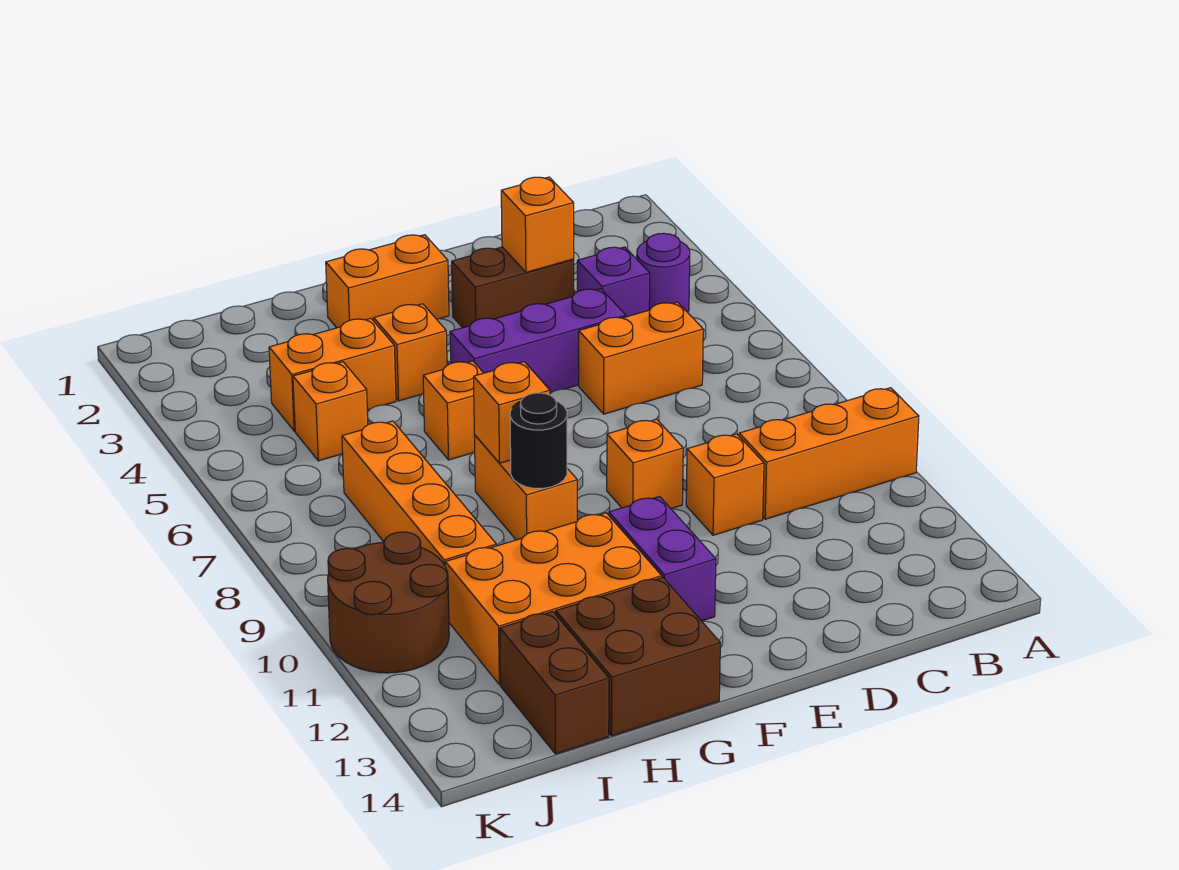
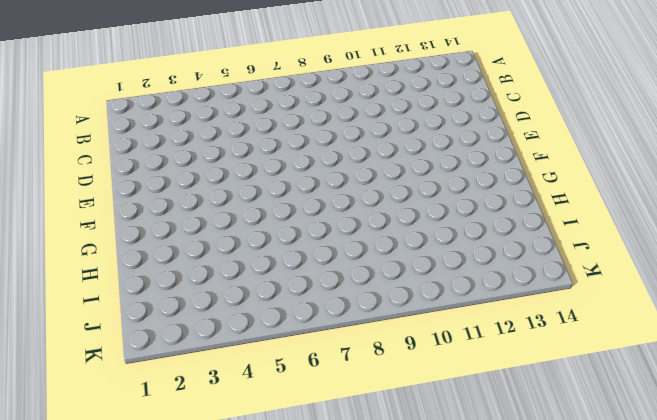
none -> orange 1x3 brick [739,388,919,519]
none -> purple 1x1 round brick [637,233,690,312]
none -> purple 1x1 brick [577,247,650,317]

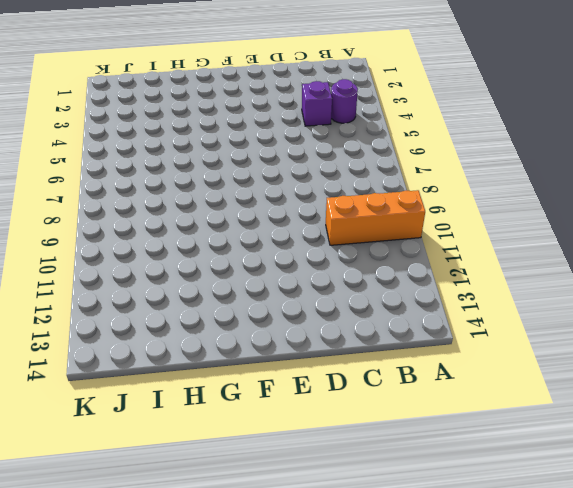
none -> orange 1x2 brick [579,302,703,414]
none -> brown 1x2 brick [452,247,574,328]
none -> purple 1x3 brick [450,289,626,393]

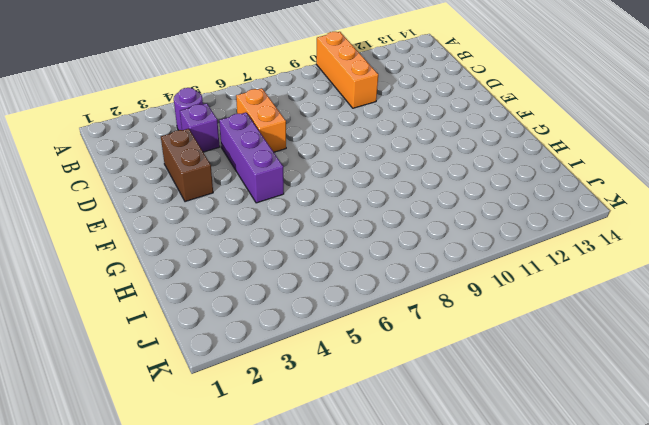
none -> orange 1x1 brick [686,434,764,535]
none -> orange 1x1 brick [607,419,683,509]
none -> orange 1x2 brick [326,235,449,328]

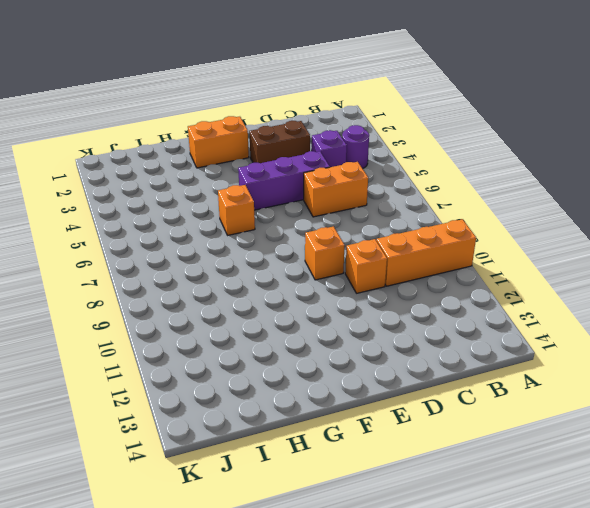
none -> purple 1x2 brick [609,497,716,621]
none -> orange 1x1 brick [374,304,447,401]
none -> orange 1x2 brick [474,435,577,540]

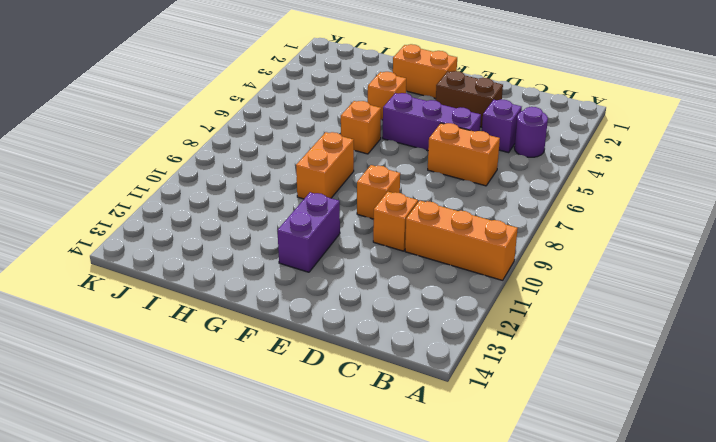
none -> orange 2x3 brick [445,513,662,685]
none -> brown 2x2 brick [556,577,720,736]
none -> orange 1x2 brick [269,318,396,431]

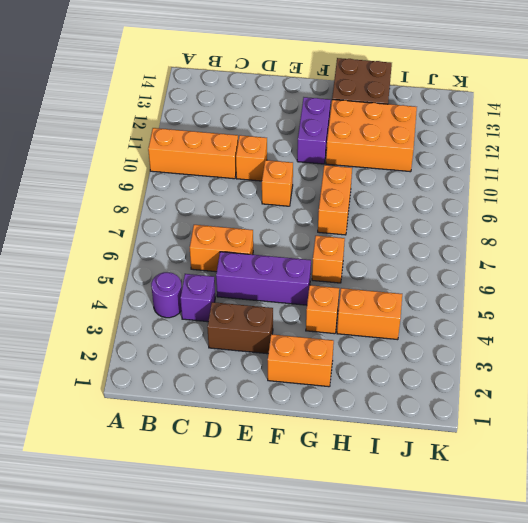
none -> orange 1x1 brick [293,362,368,461]
none -> orange 1x4 brick [342,421,496,565]
none -> brown 1x2 brick [500,612,609,754]

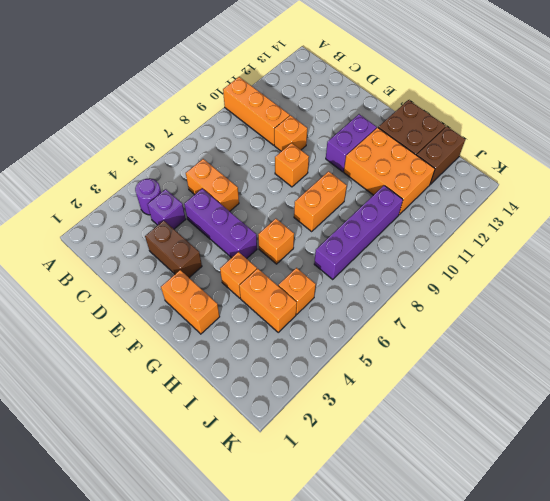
purple 1x4 brick [314,186,403,279] -> orange 1x4 brick [342,421,496,565]
none -> brown 2x2 round brick [328,532,449,673]
none -> orange 1x1 brick [501,177,574,272]
none -> orange 1x1 brick [474,362,550,463]

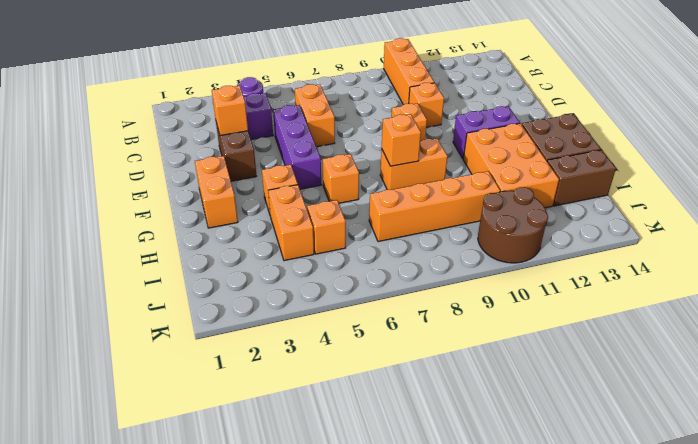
none -> black 1x1 round brick [510,393,567,488]

